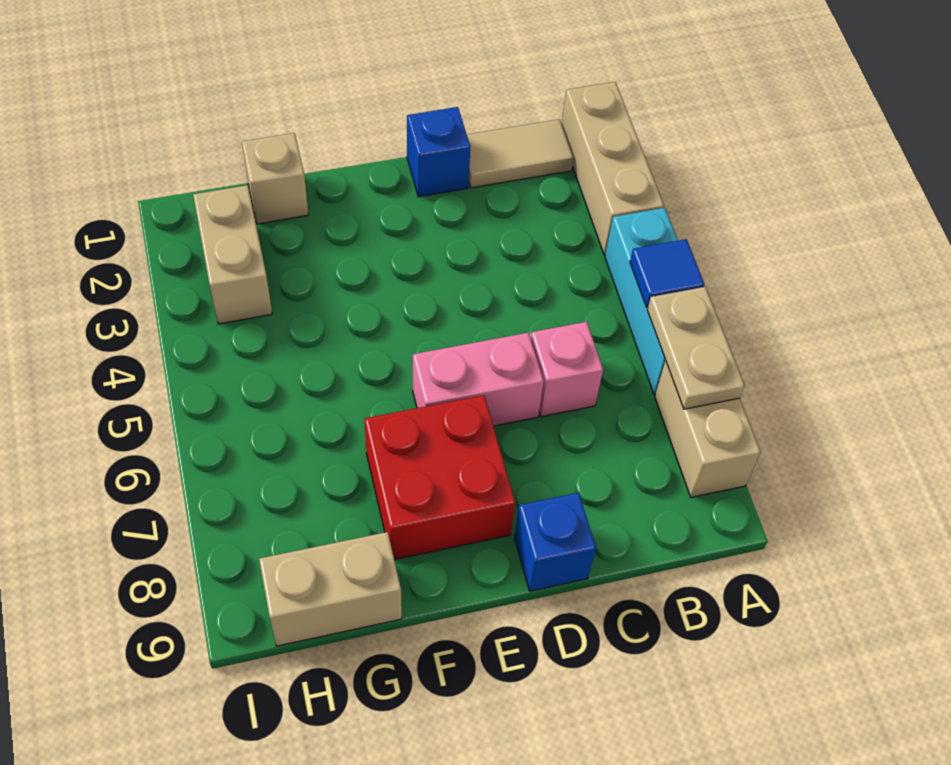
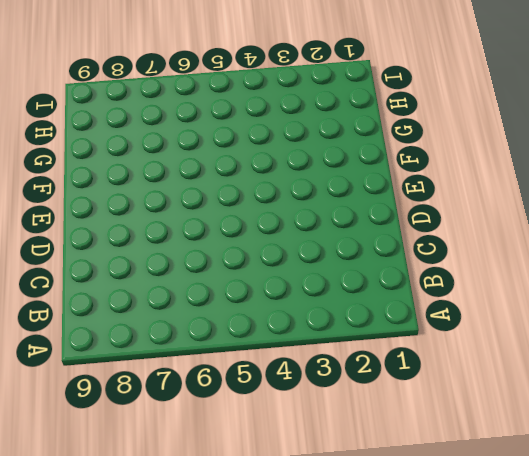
none -> tan 1x3 brick [562,82,664,255]
none -> cyan 1x3 brick [605,208,678,394]
none -> tan 1x2 brick [655,361,761,497]

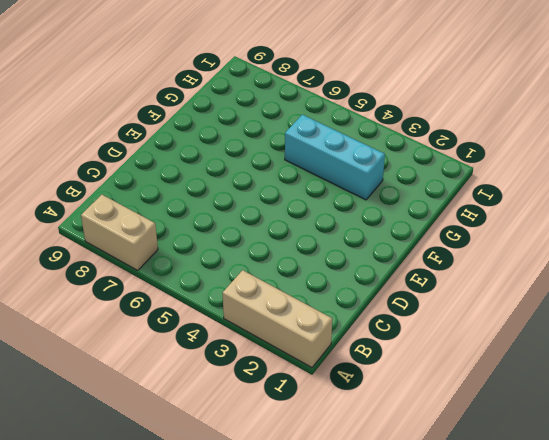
cyan 1x3 brick [285,115,385,200] -> cyan 1x3 brick moved to [605,208,678,394]
none -> tan 1x2 tile [467,119,573,188]
none -> pink 1x1 brick [531,322,603,417]
none -> blue 1x1 brick [407,107,470,197]

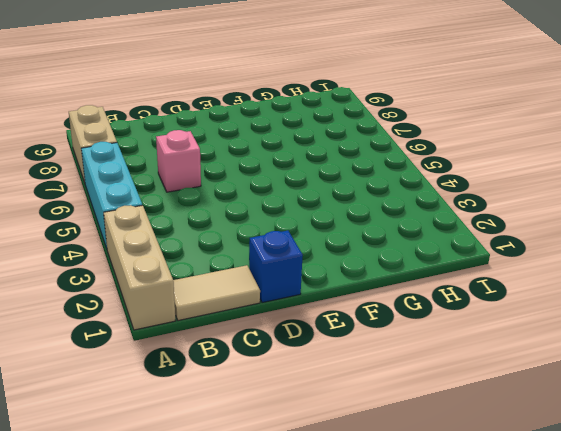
none -> pink 1x2 brick [413,333,544,426]
none -> blue 1x1 brick [514,493,596,591]
none -> red 2x2 brick [365,395,515,560]

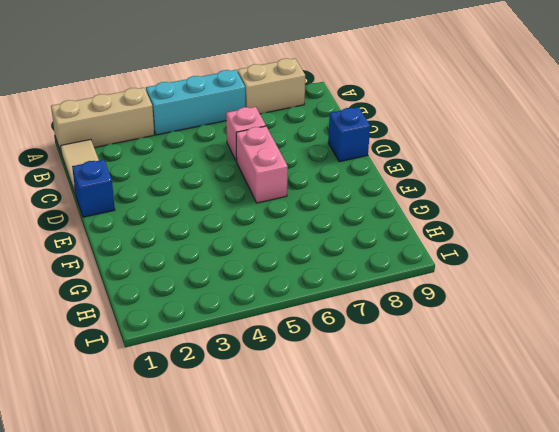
none -> red 2x2 brick [365,395,515,560]
none -> tan 1x1 brick [242,133,308,224]
none -> tan 1x2 brick [259,532,402,646]

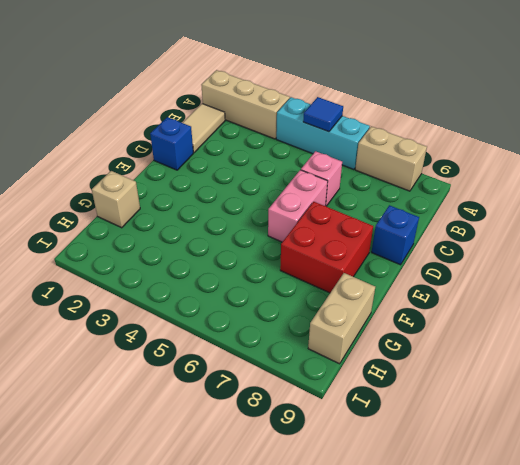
none -> tan 1x2 brick [193,185,272,324]
none -> tan 1x2 plate [647,287,745,409]

